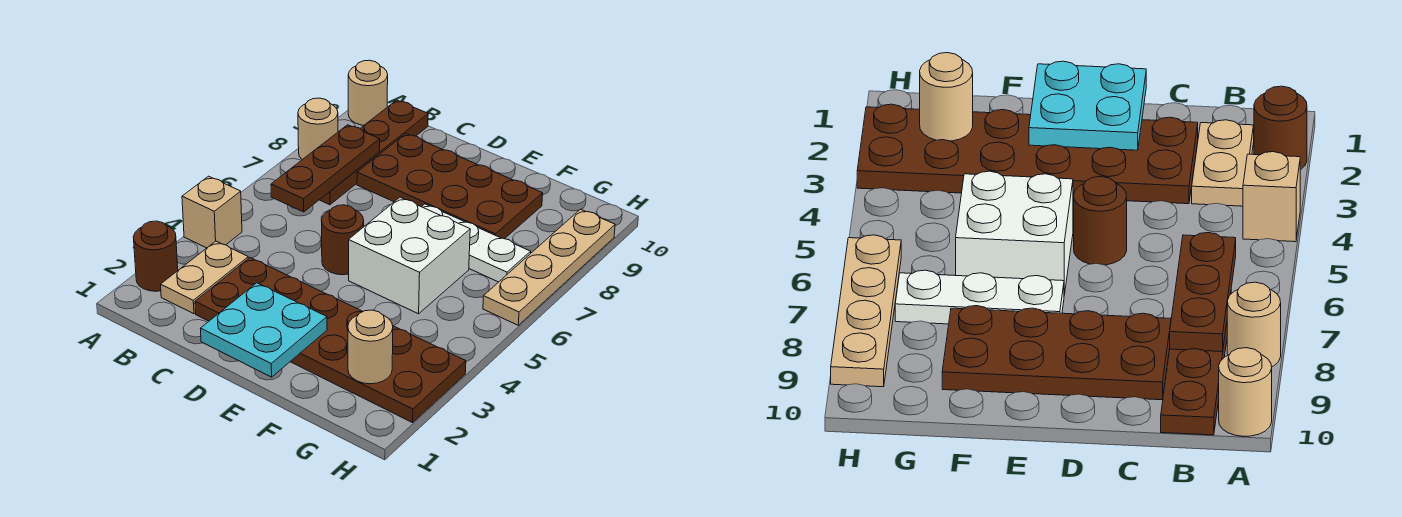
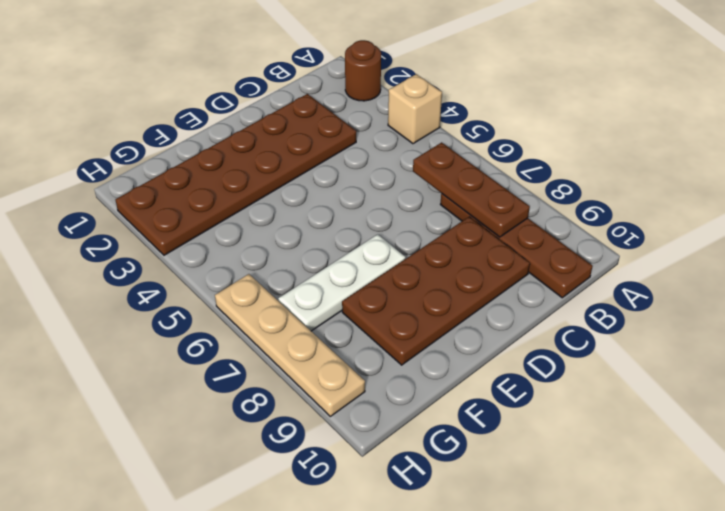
none -> tan 1x1 round brick [298,98,338,160]
none -> tan 1x1 round brick [348,60,388,125]
none -> tan 1x2 plate [161,241,248,314]

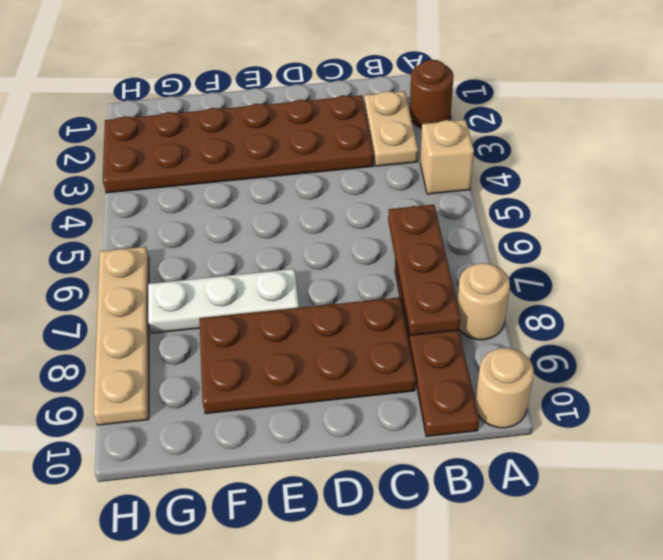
none -> brown 1x1 round brick [322,205,364,275]
none -> white 2x2 brick [349,197,470,314]
none -> cyan 2x2 plate [201,283,327,377]

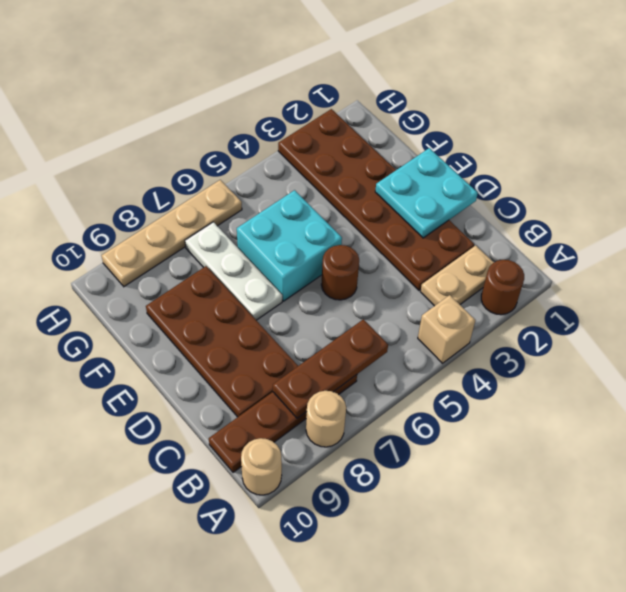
cyan 2x2 brick [237,190,342,301] -> white 2x2 brick [349,197,470,314]
none -> tan 1x1 round brick [348,310,393,384]

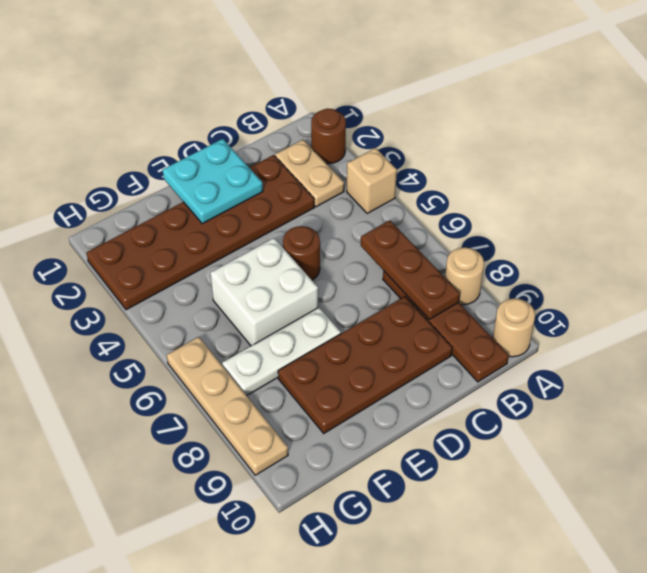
none -> tan 1x1 round brick [348,310,393,384]

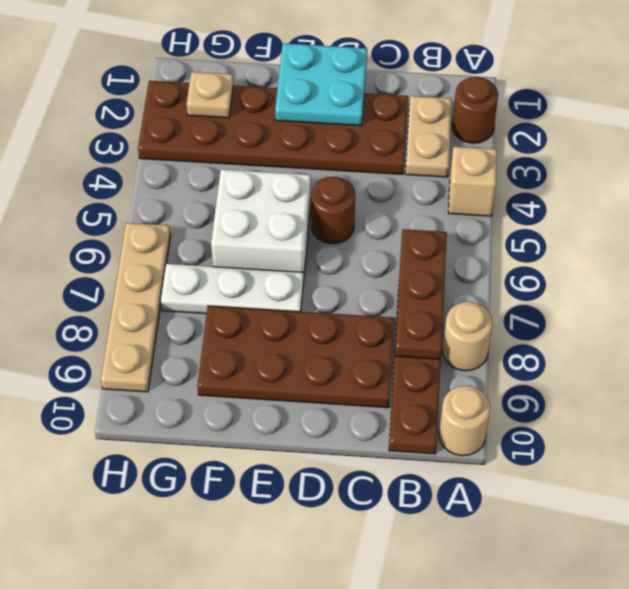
tan 1x1 plate [187,72,234,118] -> tan 1x1 round brick [348,310,393,384]

